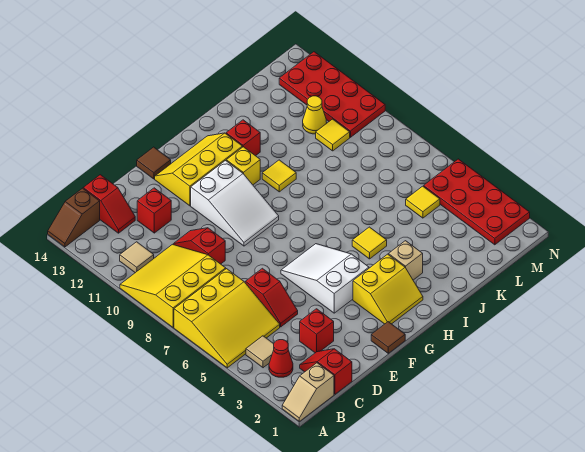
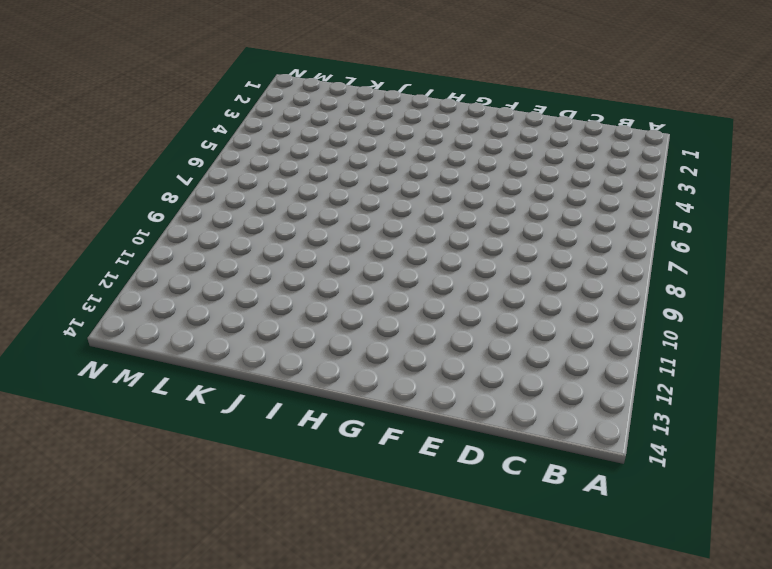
none -> tan 1x2 slope [282,363,334,421]
none -> yellow 3x3 slope [174,269,280,368]
none -> yellow 3x3 slope [120,244,226,327]

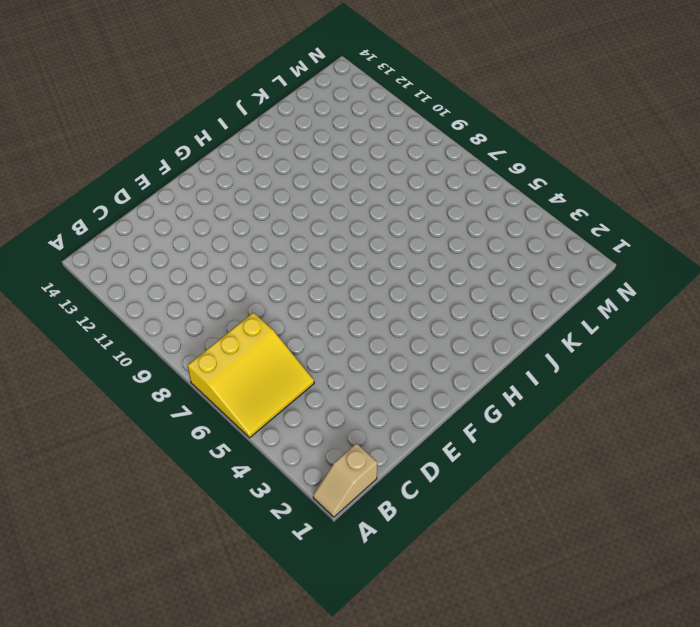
none -> yellow 3x3 slope [120,244,226,327]
none -> brown 1x2 slope [48,188,100,247]
none -> red 1x1 cone [269,340,293,377]

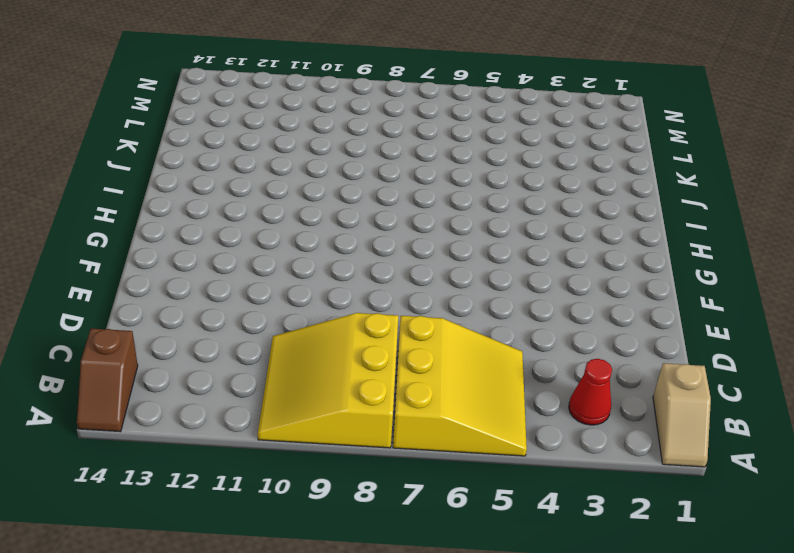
none -> tan 1x1 tile [246,336,274,368]
none -> tan 1x1 tile [120,242,154,273]
none -> red 1x2 slope [300,349,352,394]

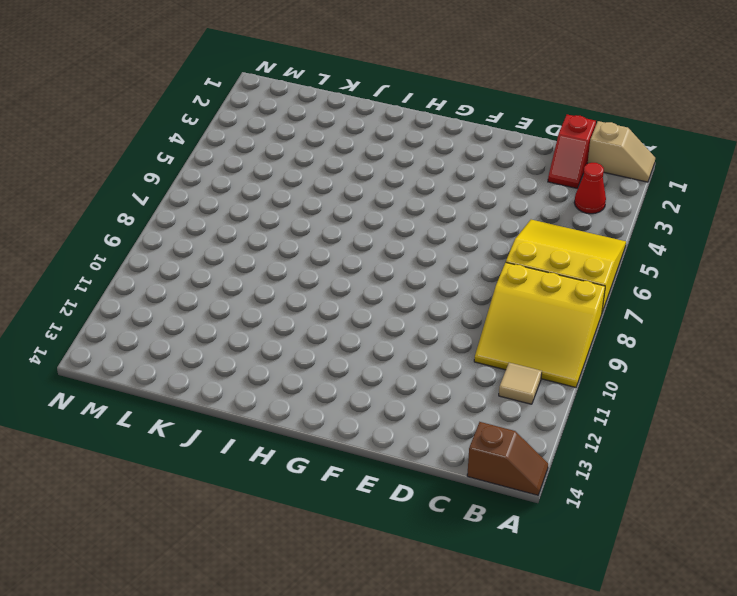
none -> tan 1x1 tile [246,336,274,368]
none -> red 1x2 slope [83,175,135,233]
none -> red 1x1 brick [300,309,334,353]

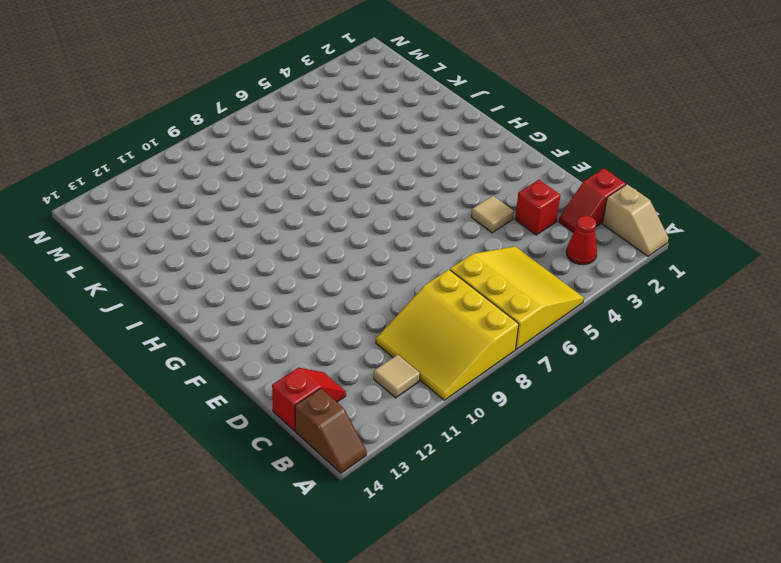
tan 1x1 tile [471,196,514,233] -> tan 1x1 tile moved to [246,336,274,368]
none -> red 1x2 slope [245,268,298,327]
none -> red 1x2 slope [173,228,225,264]
none -> red 1x1 brick [137,188,171,233]

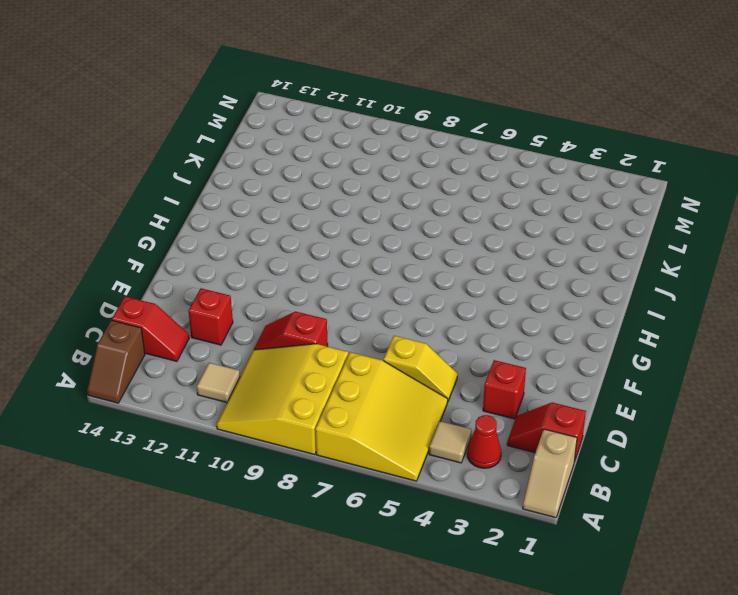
yellow 1x2 slope [383,336,458,402] -> red 1x2 slope [245,268,298,327]
none -> brown 1x1 tile [371,322,405,353]
none -> white 2x3 slope [281,244,369,313]
none -> white 2x3 slope [191,161,279,246]

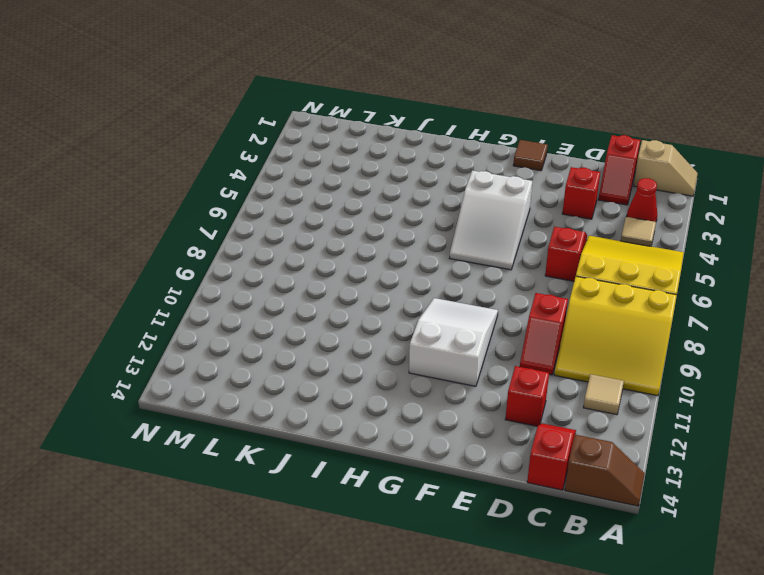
none -> yellow 2x3 slope [155,133,242,206]
none -> brown 1x1 tile [137,147,171,179]
none -> yellow 2x2 slope [353,254,423,324]

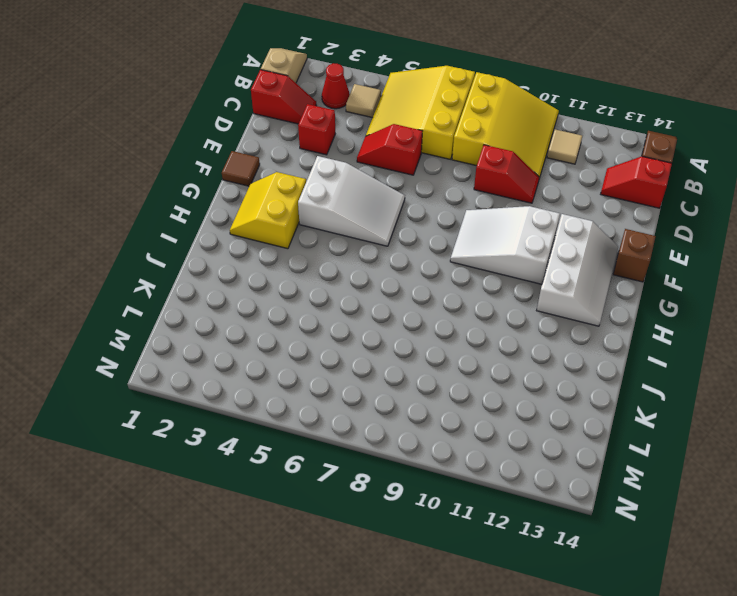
white 2x3 slope [537,214,618,326] -> yellow 2x3 slope [155,133,242,206]
brown 1x1 brick [613,229,656,282] -> brown 1x1 tile [137,147,171,179]
none -> red 1x1 brick [137,188,171,233]
none -> yellow 1x1 brick [226,147,260,185]
none -> tan 1x1 brick [388,241,423,280]

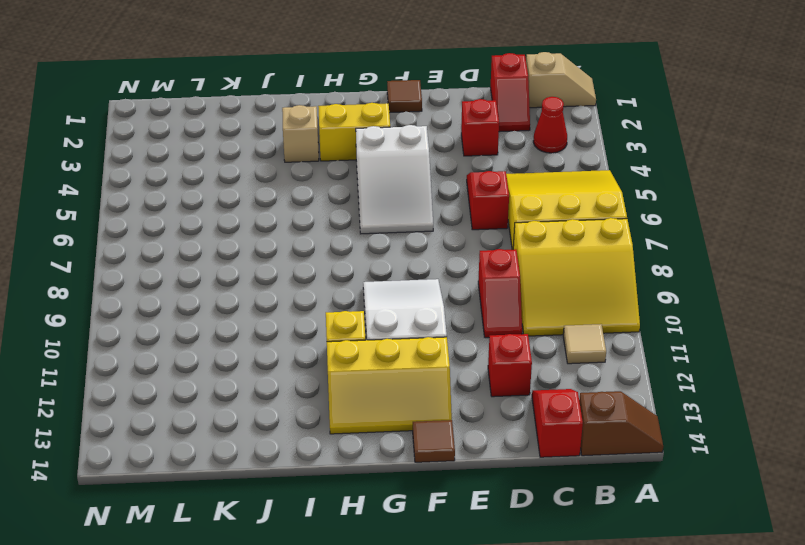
none -> tan 1x1 tile [246,336,274,368]
none -> yellow 1x1 tile [352,227,387,259]
none -> yellow 1x1 tile [262,160,296,192]

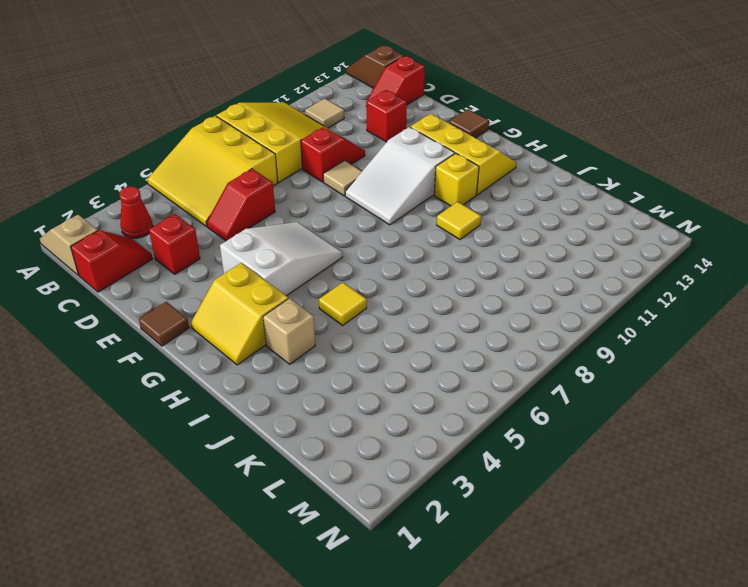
tan 1x1 tile [323,161,362,196] -> tan 1x1 tile moved to [246,336,274,368]
none -> red 1x1 brick [226,120,260,156]
none -> yellow 1x1 tile [406,186,440,218]
none -> yellow 1x1 tile [316,119,350,151]

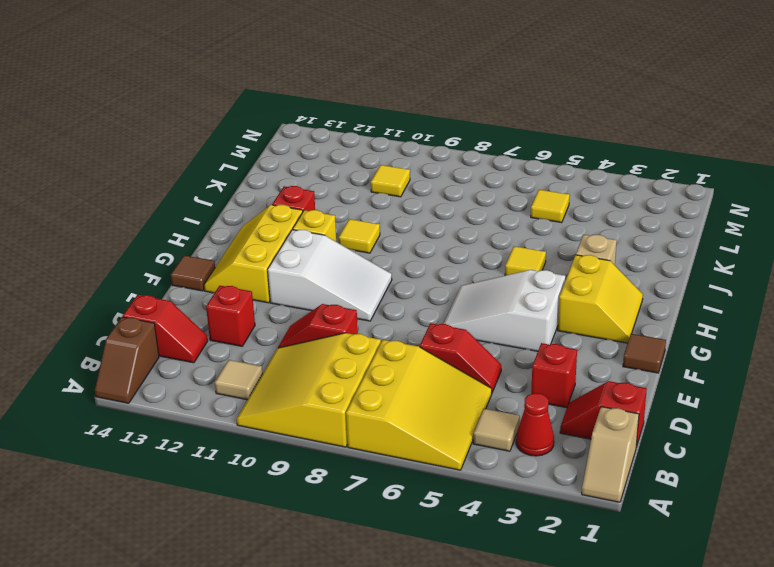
none -> yellow 1x1 cone [303,96,327,134]
none -> red 2x4 plate [424,159,530,245]
none -> red 2x4 plate [279,52,385,137]

